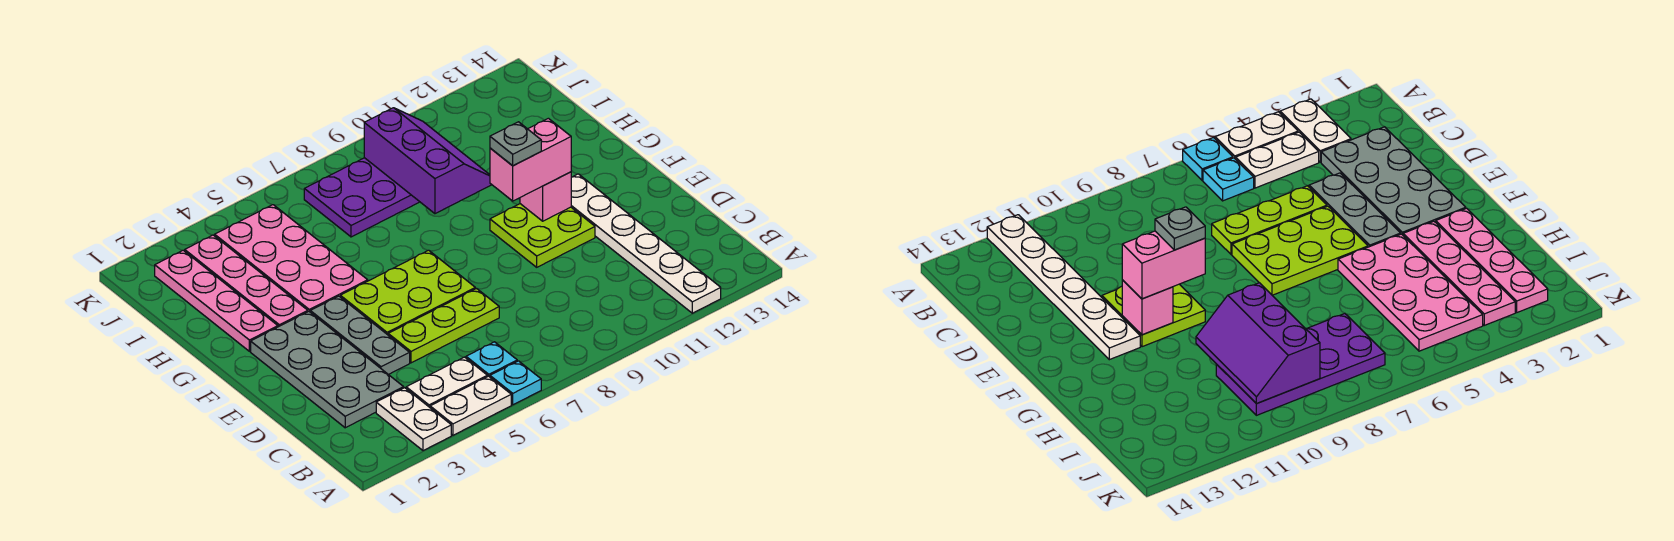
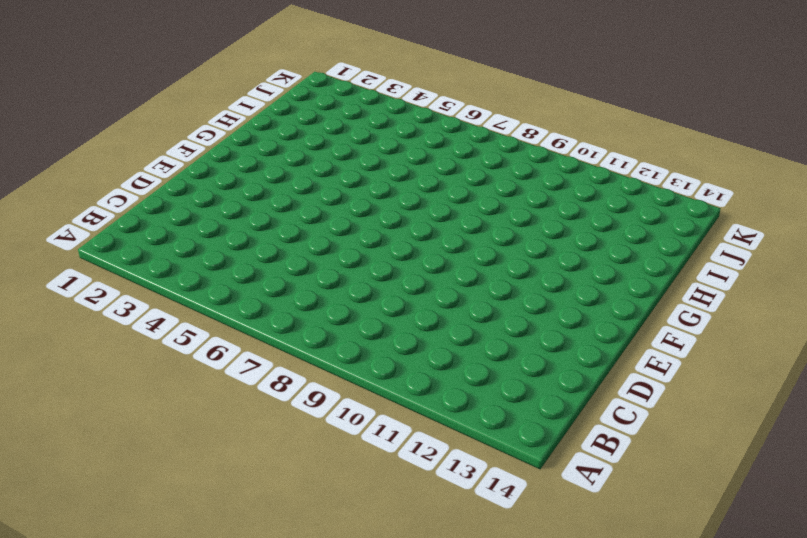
none -> white 1x2 plate [376,388,451,451]
none -> white 1x2 plate [430,376,511,435]
none -> cyan 1x1 plate [490,361,541,405]

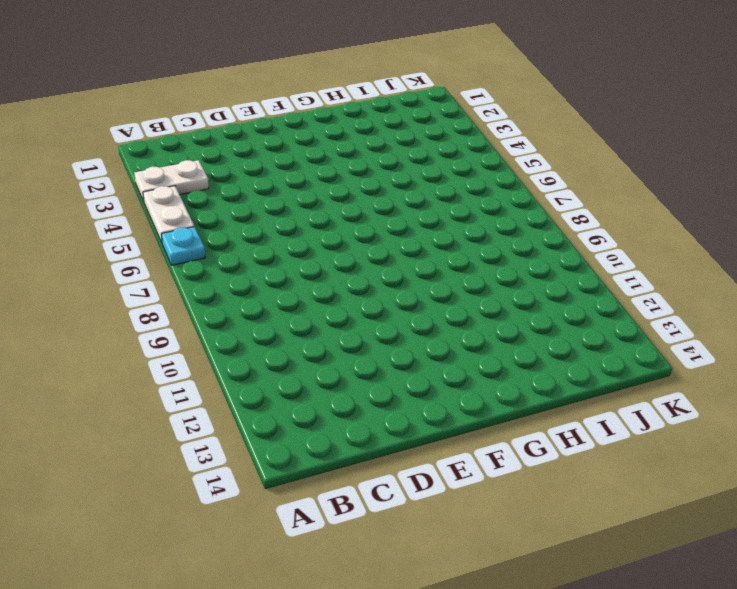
none -> white 1x6 plate [571,174,721,313]
none -> white 1x2 plate [406,357,487,407]
none -> cyan 1x1 plate [466,342,517,377]

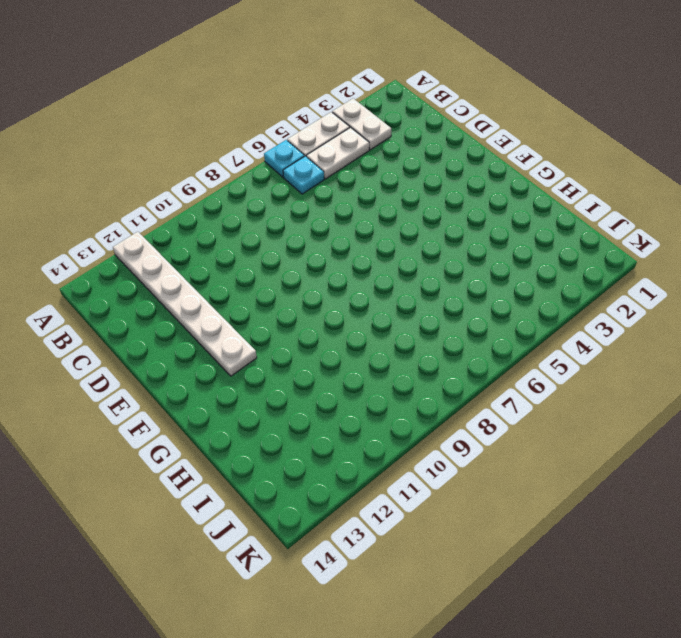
none -> grey 2x4 plate [251,312,404,428]
none -> grey 1x3 plate [310,296,410,375]
none -> lime 1x3 plate [388,289,499,363]

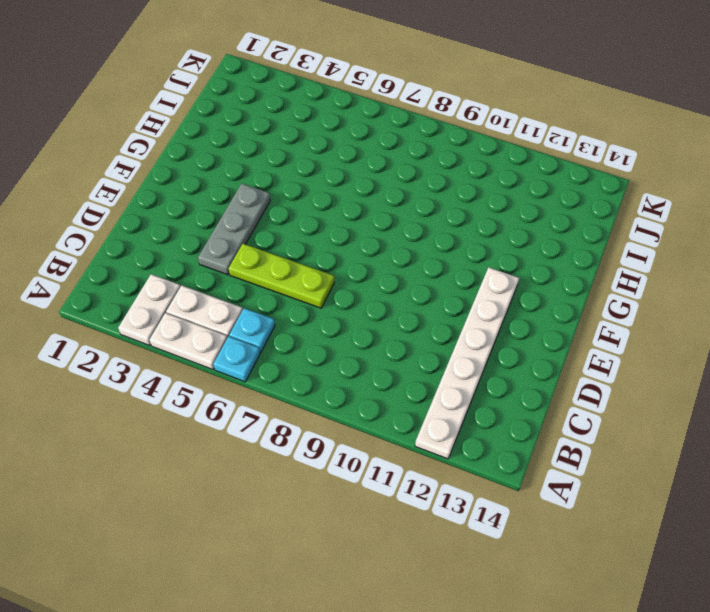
none -> grey 2x4 plate [251,312,404,428]
none -> lime 2x3 plate [340,250,475,335]
none -> lime 2x2 plate [490,204,595,267]

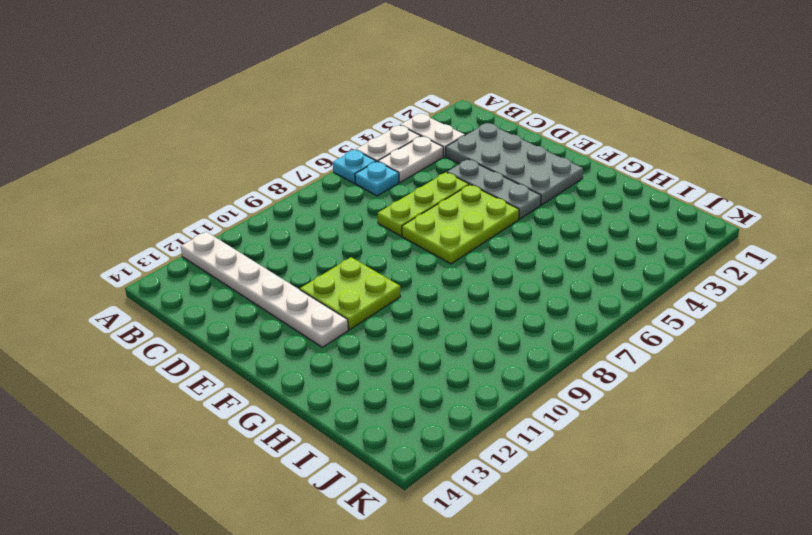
none -> pink 1x4 plate [155,250,278,351]
none -> pink 1x4 plate [185,235,308,327]
none -> pink 2x4 plate [215,205,368,312]

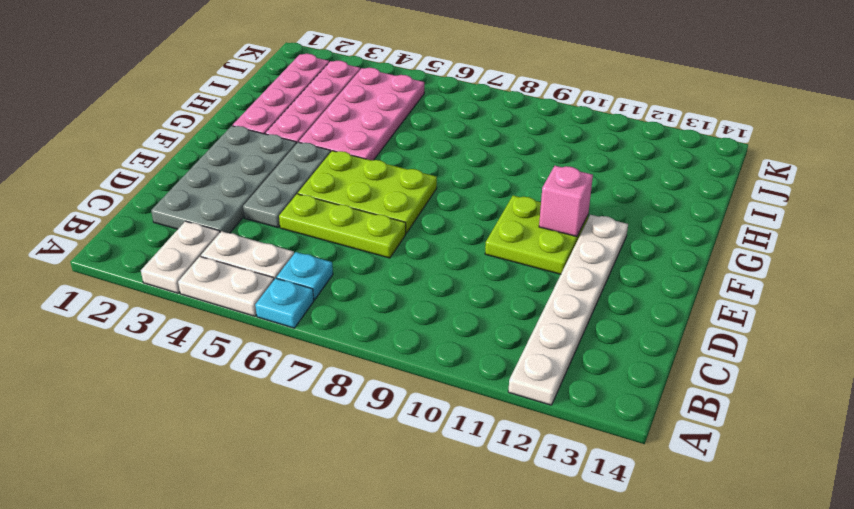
none -> purple 2x4 plate [304,158,419,237]
none -> purple 2x3 slope [364,108,492,214]
none -> pink 1x2 brick [490,118,571,201]

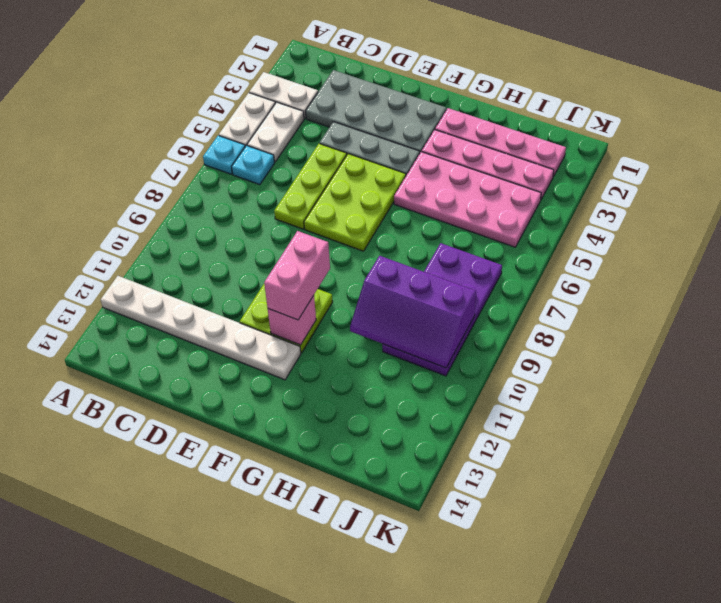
none -> grey 1x1 plate [490,122,541,166]

